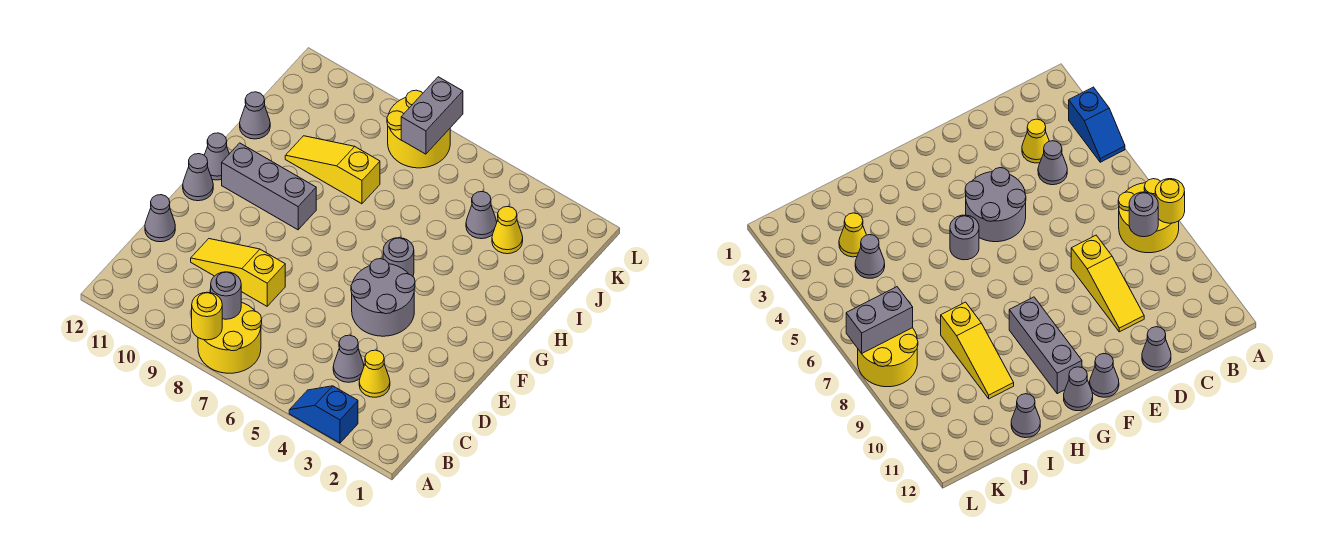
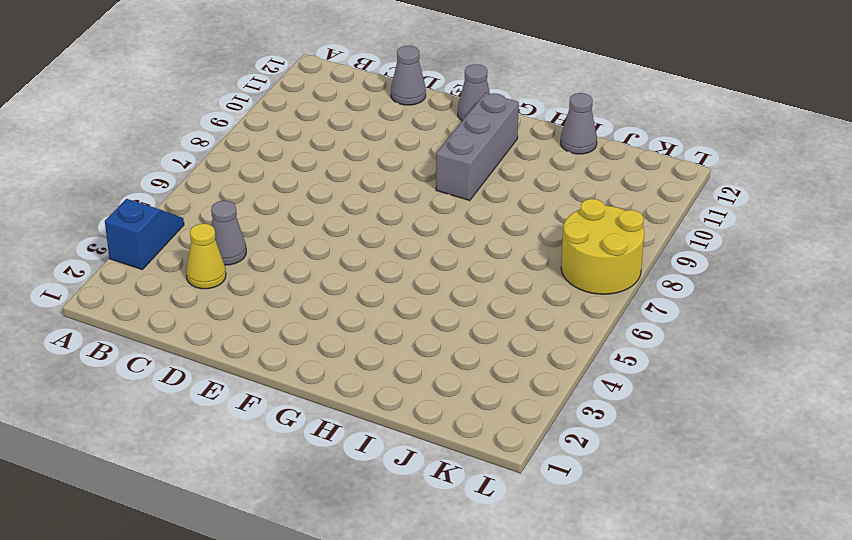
none -> yellow 2x2 round brick [198,302,262,373]
none -> yellow 1x3 slope [191,239,285,306]
none -> grey 2x2 round brick [351,259,415,336]

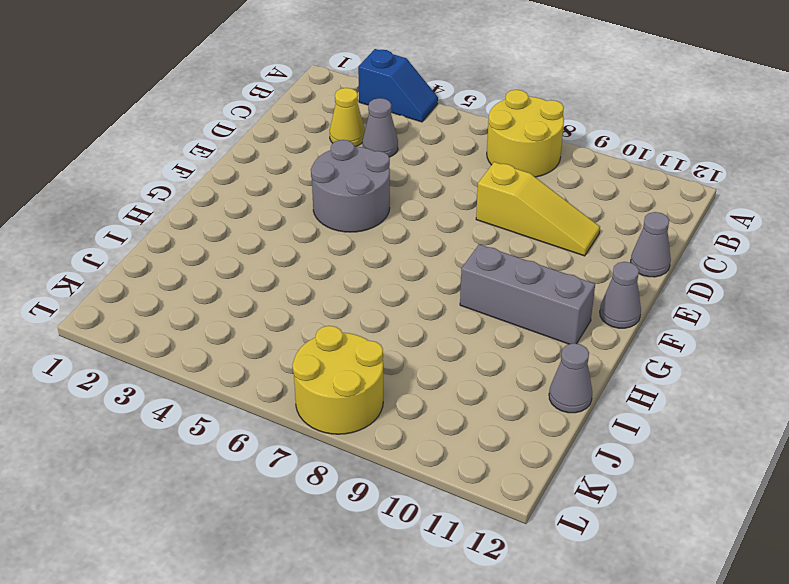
none -> grey 1x1 round brick [383,238,414,276]
none -> grey 1x1 cone [204,133,229,180]
none -> yellow 1x3 slope [285,136,380,204]

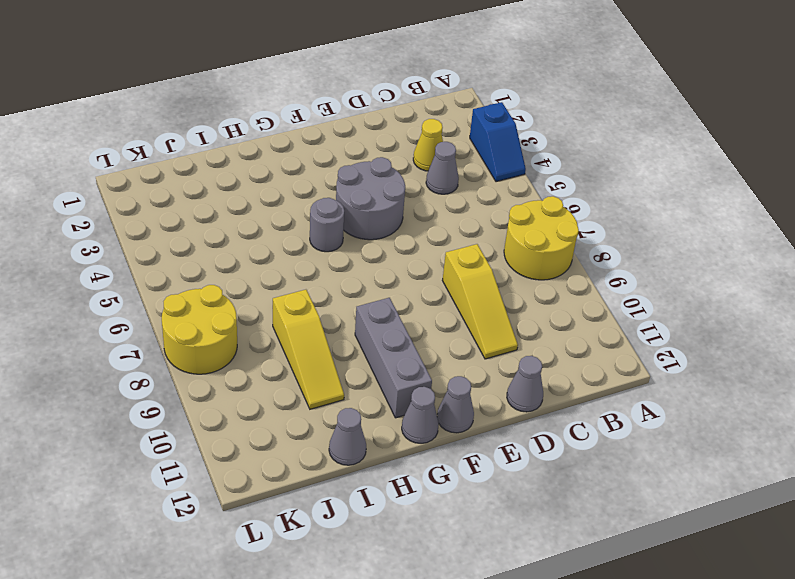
none -> yellow 1x1 cone [492,207,523,254]
none -> grey 1x1 cone [466,192,497,239]
none -> yellow 1x1 round brick [192,292,222,340]

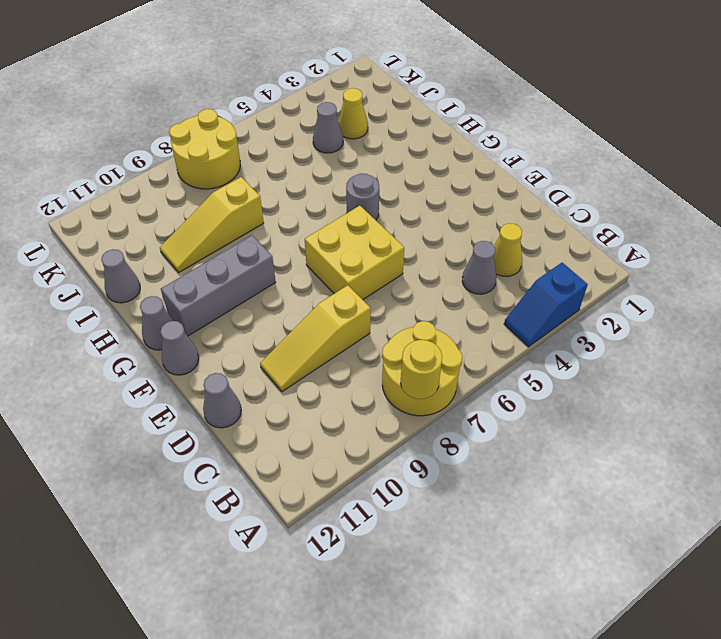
yellow 2x2 brick [305,206,404,300] -> none
none -> grey 2x2 round brick [351,259,415,336]
none -> grey 1x1 round brick [211,272,241,319]
none -> grey 1x2 brick [401,77,463,154]

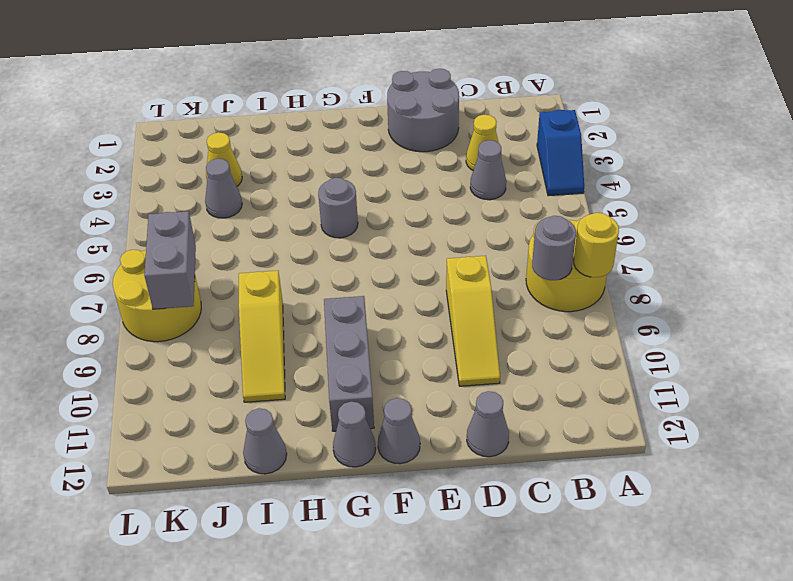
grey 2x2 round brick [387,69,459,152] -> grey 2x2 round brick moved to [351,259,415,336]
grey 1x2 brick [144,211,196,309] -> grey 1x2 brick turned to [401,77,463,154]

